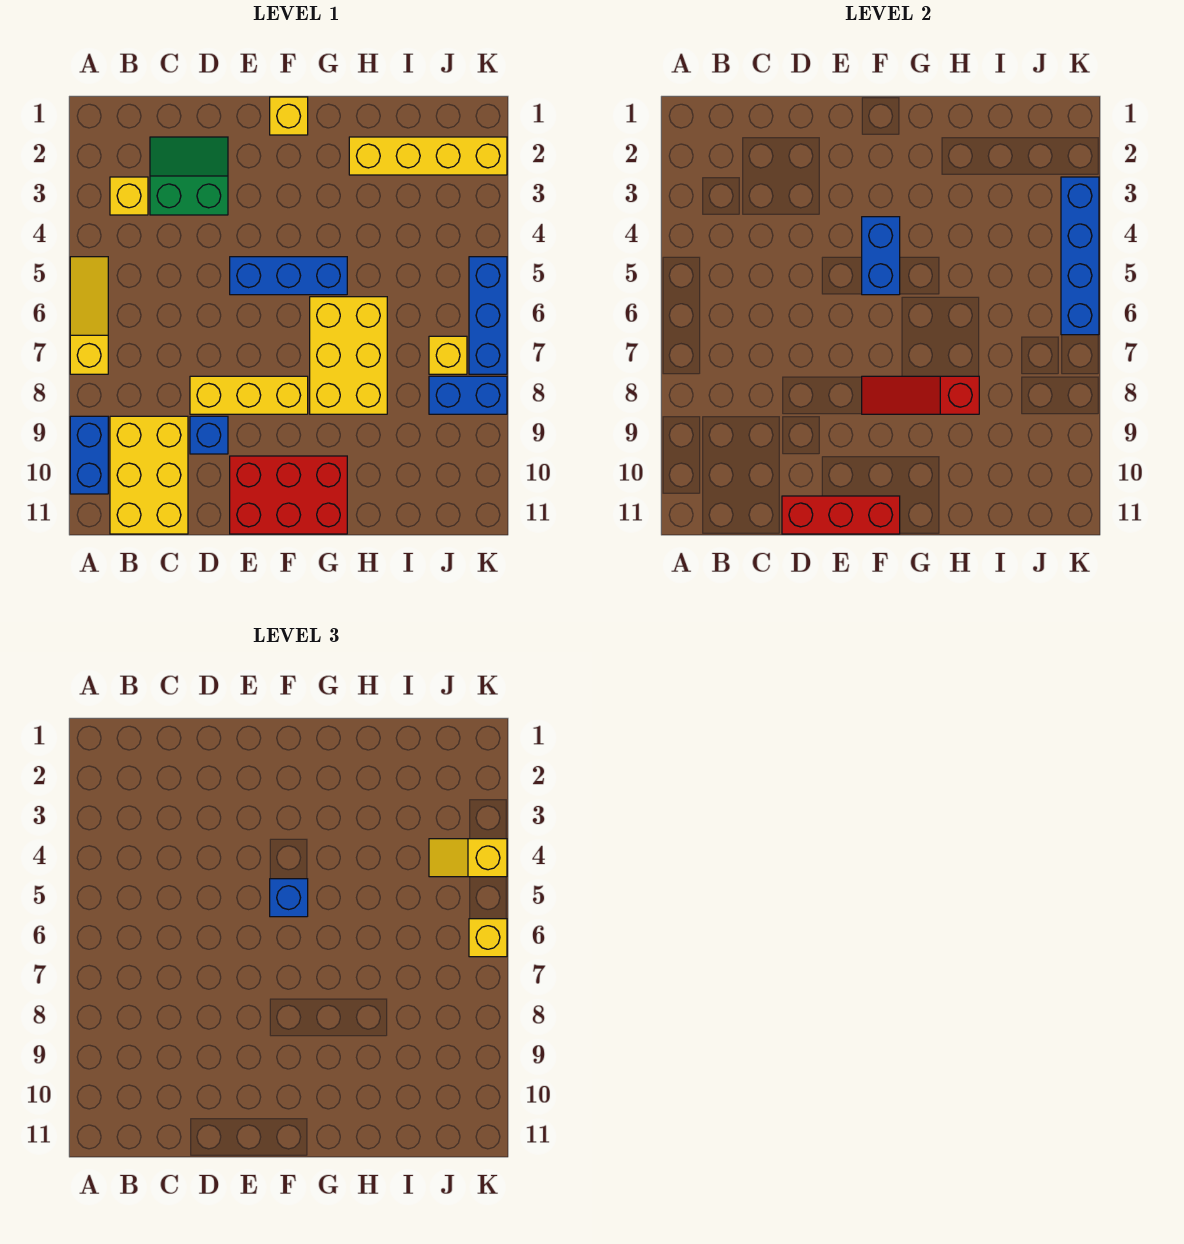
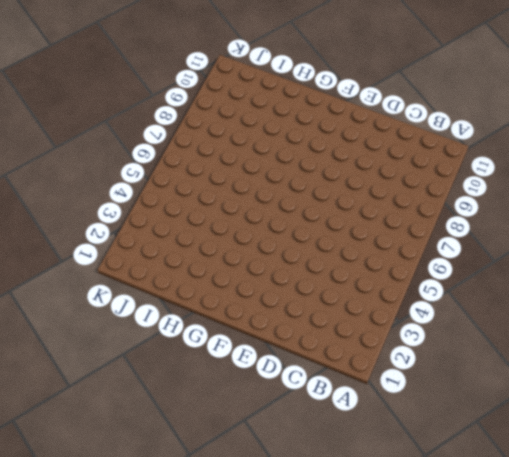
none -> yellow 1x3 slope [70,257,108,374]
none -> blue 1x2 brick [70,416,108,494]
none -> yellow 1x1 brick [110,177,148,215]

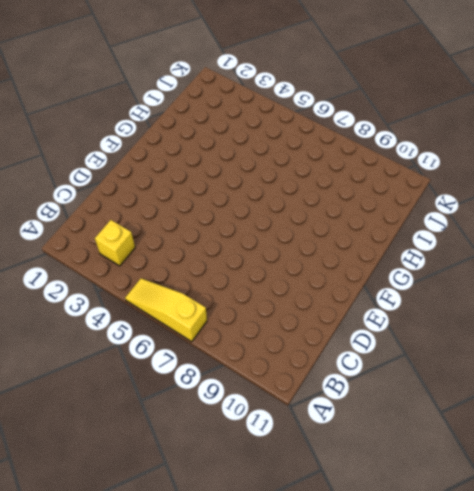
none -> blue 1x2 brick [70,416,108,494]
none -> yellow 2x3 brick [110,416,188,534]
none -> green 2x2 slope [150,137,228,215]

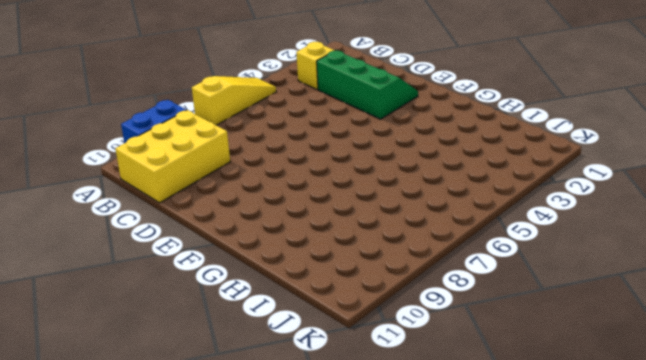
green 2x3 slope [317,50,418,119] -> green 2x2 slope [150,137,228,215]
none -> yellow 1x3 brick [190,376,308,414]
none -> blue 1x1 brick [190,416,228,454]
none -> blue 1x3 brick [230,257,347,295]

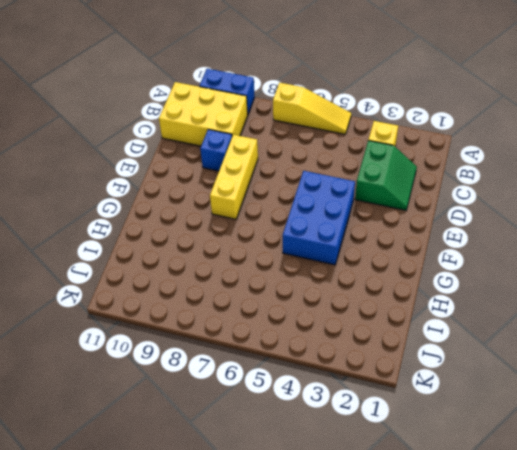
blue 2x3 brick [283,171,355,265] -> blue 1x3 brick [230,257,347,295]
none -> red 2x3 brick [230,456,347,534]
none -> yellow 1x1 brick [270,97,308,135]
none -> yellow 2x3 brick [310,297,387,414]

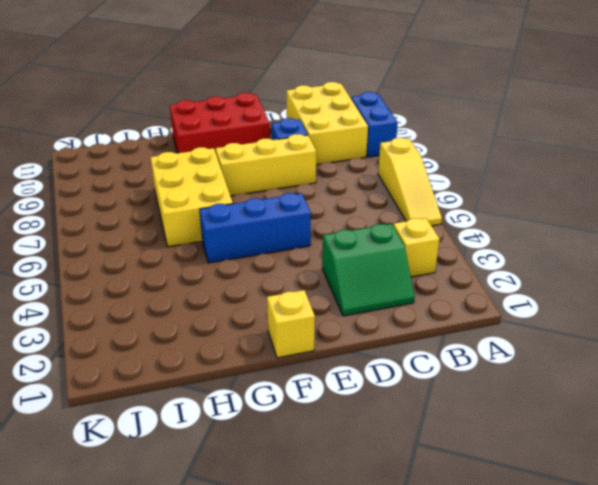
none -> yellow 1x4 brick [349,137,507,175]
none -> yellow 1x1 brick [429,336,467,374]
none -> blue 1x2 brick [429,376,507,414]

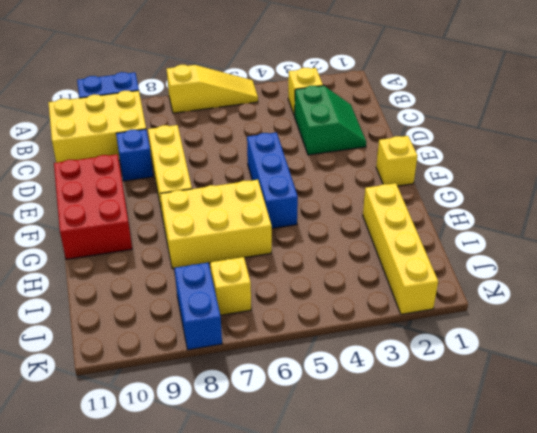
none -> blue 1x3 brick [469,257,507,374]
none -> red 1x3 brick [782,496,900,534]
none -> blue 1x2 brick [862,217,900,295]

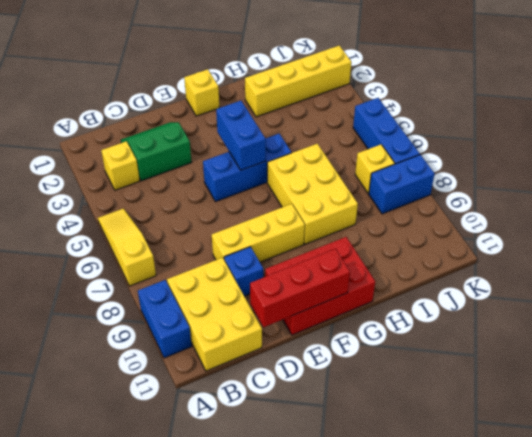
none -> red 1x3 slope [862,376,979,414]
none -> blue 1x4 brick [1061,177,1099,335]
none -> blue 1x1 brick [270,879,308,917]

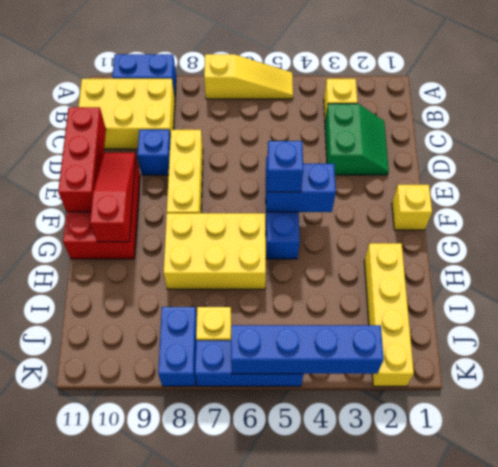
red 1x3 slope [90,153,136,242] -> red 1x3 slope moved to [862,376,979,414]
none -> yellow 1x2 slope [429,839,507,877]
none -> yellow 1x1 brick [469,919,507,957]

